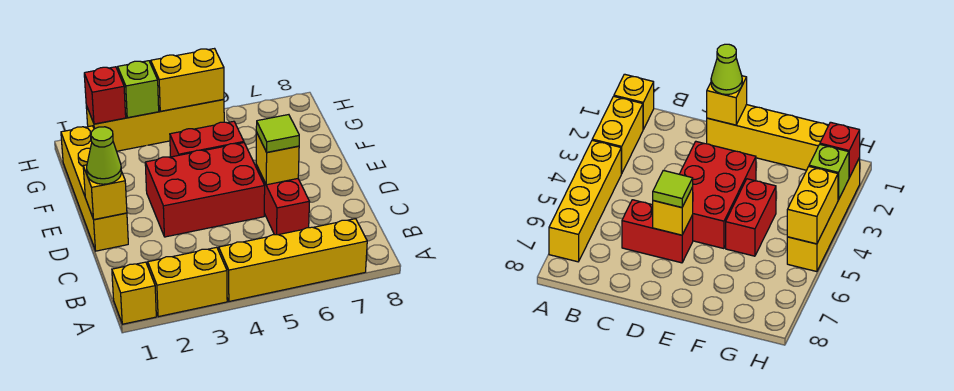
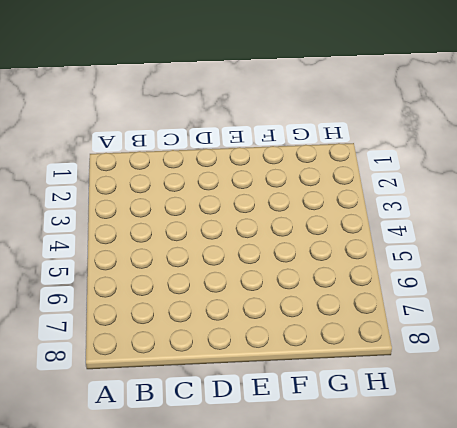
none -> yellow 1x1 brick [112,262,156,324]
none -> yellow 1x2 brick [148,247,227,317]
none -> yellow 1x4 brick [219,219,367,301]

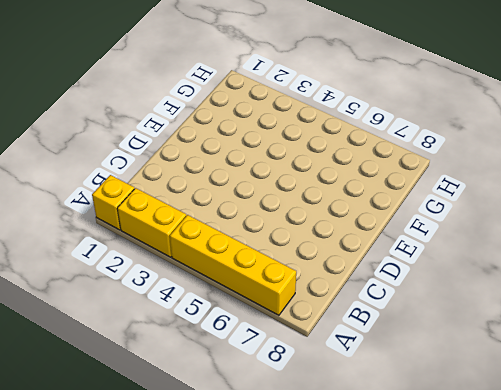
none -> red 1x2 brick [256,165,310,235]
none -> yellow 1x4 brick [61,126,128,251]
none -> red 2x3 brick [145,143,265,237]

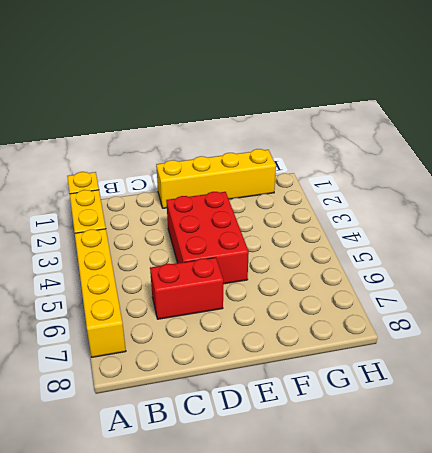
none -> red 1x2 brick [170,121,244,157]
none -> yellow 1x4 brick [86,99,224,151]
none -> yellow 1x1 brick [83,165,127,220]

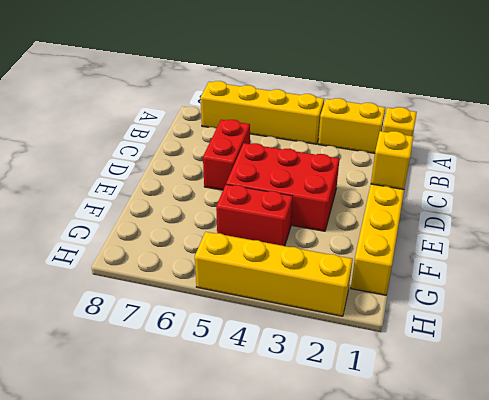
none -> yellow 1x1 brick [256,132,299,185]
none -> red 1x1 brick [84,67,126,124]
none -> lime 1x1 brick [118,61,159,118]

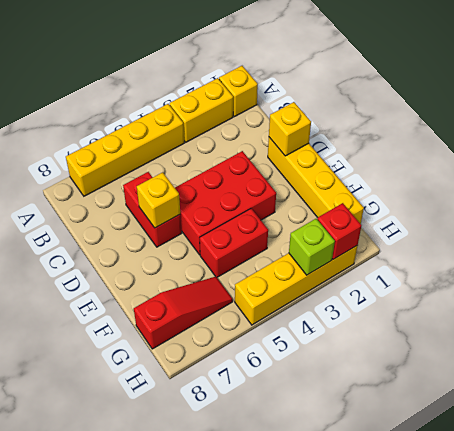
red 1x3 slope [134,276,233,349] -> none
none -> yellow 1x2 brick [151,49,224,111]
none -> lime 1x1 cone [87,127,121,184]
none -> lime 1x1 tile [256,115,299,152]

